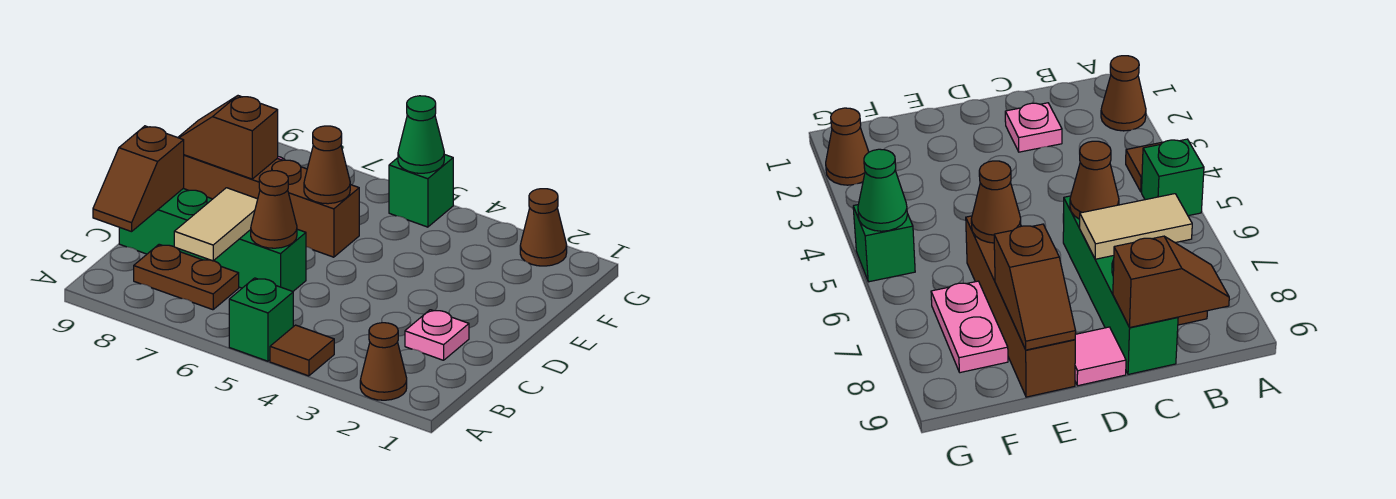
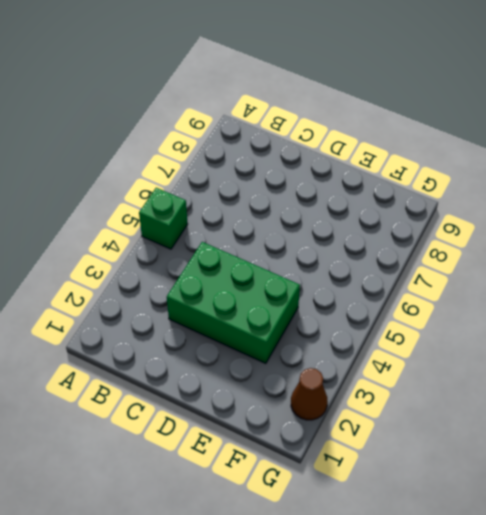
green 2x3 brick [167,242,300,364] -> none
none -> brown 1x1 cone [360,323,407,400]
none -> brown 1x1 tile [270,325,334,376]
none -> brown 1x2 plate [134,244,239,310]

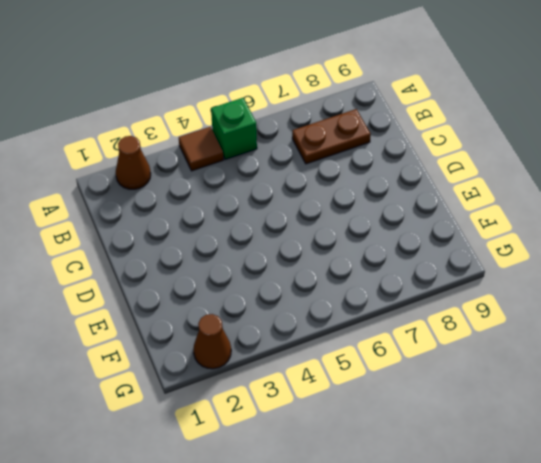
none -> pink 1x1 plate [405,310,469,360]
none -> green 1x4 brick [119,188,306,291]
none -> pink 1x1 tile [1075,327,1126,386]

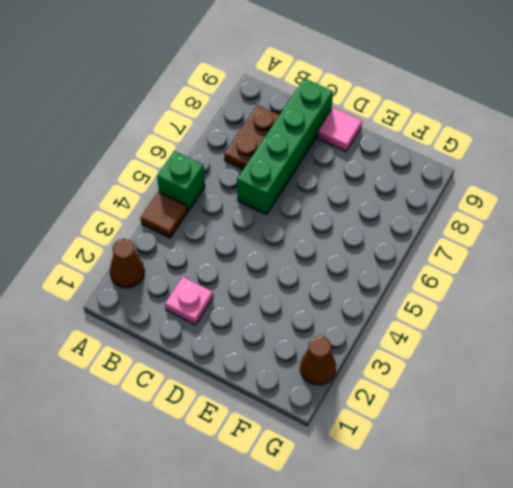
none -> brown 1x4 brick [184,155,359,257]
none -> pink 1x2 plate [931,281,1008,373]
none -> green 1x1 brick [389,154,453,227]

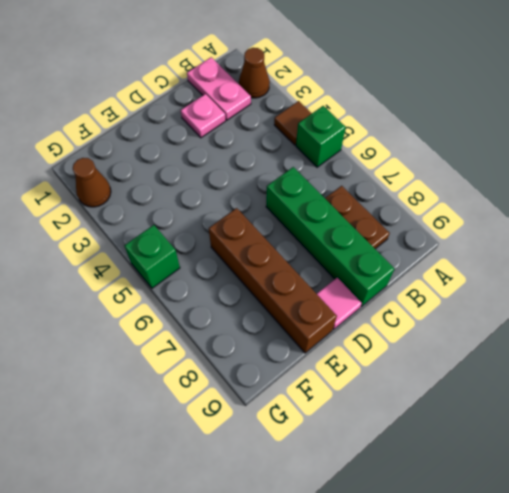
pink 1x2 plate [187,57,251,120] -> pink 1x2 plate moved to [931,281,1008,373]
none -> tan 1x2 tile [174,188,258,261]
none -> brown 1x2 slope [93,126,184,232]
none -> brown 1x1 cone [251,171,297,248]

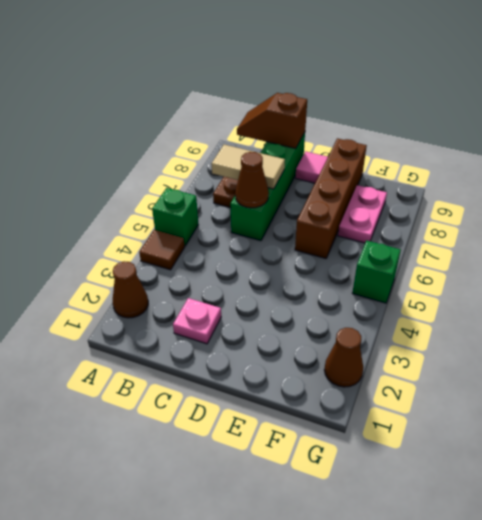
none -> brown 1x1 cone [304,126,350,204]
none -> brown 1x2 slope [178,96,278,179]
none -> green 1x1 cone [398,96,444,173]

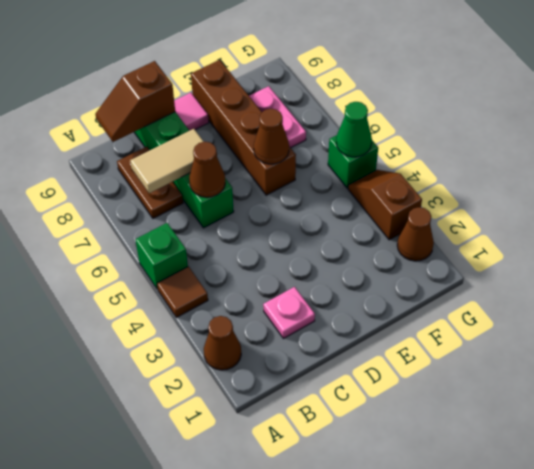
brown 1x2 slope [348,170,422,240] -> brown 1x2 slope moved to [178,96,278,179]

